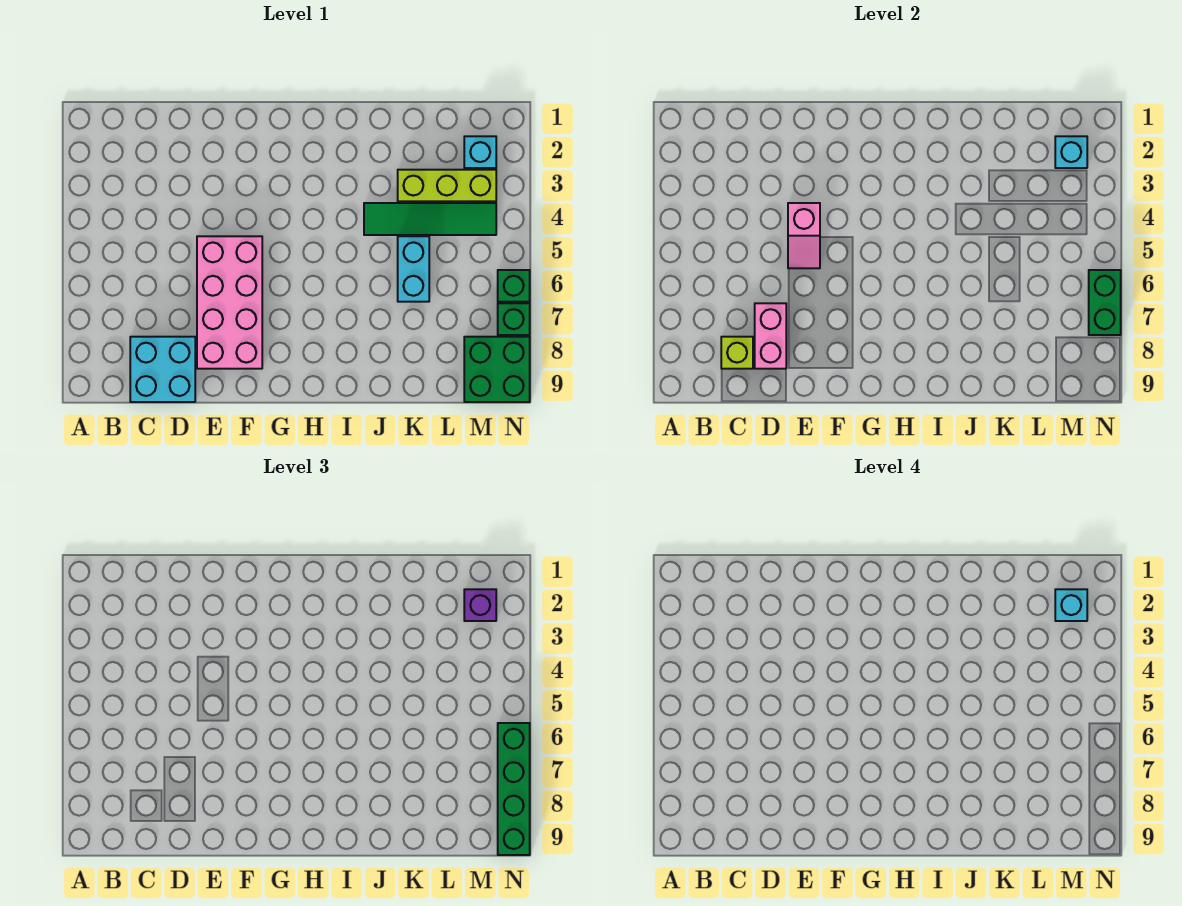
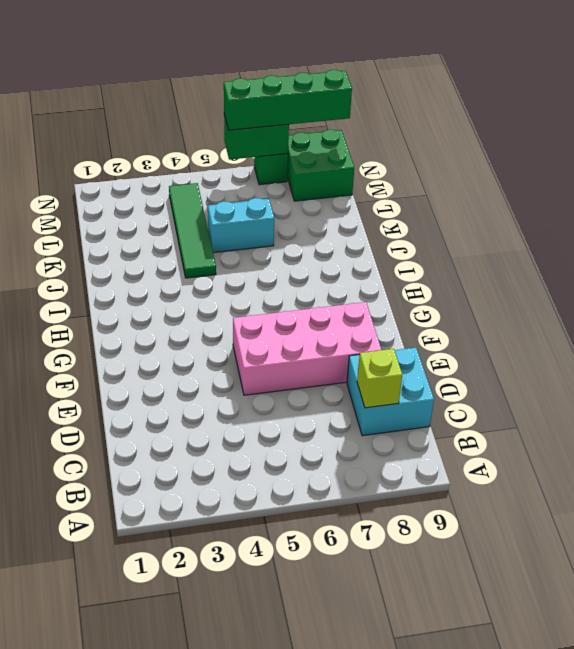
none -> lime 1x3 brick [398,170,496,201]
none -> cyan 1x1 brick [464,136,496,168]
none -> green 1x1 brick [498,270,530,302]

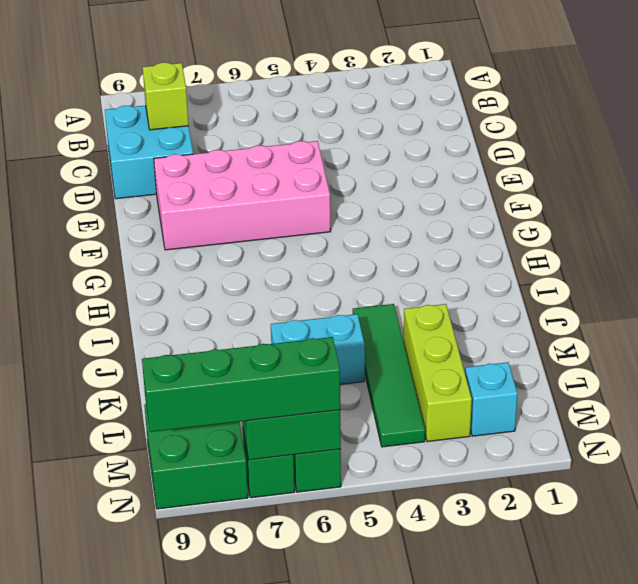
none -> pink 1x2 brick [755,303,786,369]
none -> pink 1x2 slope [788,203,820,268]
none -> cyan 1x1 brick [1055,136,1087,168]

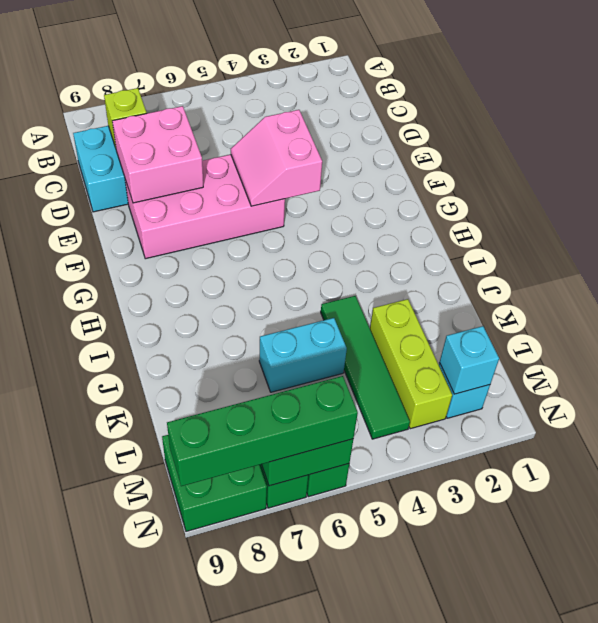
pink 2x2 brick [112,106,203,203] -> pink 1x2 brick [755,303,786,369]
pink 2x2 slope [231,110,322,206] -> pink 1x2 slope [788,203,820,268]
none -> purple 1x1 brick [464,589,496,621]
none -> cyan 1x1 brick [1055,589,1087,621]

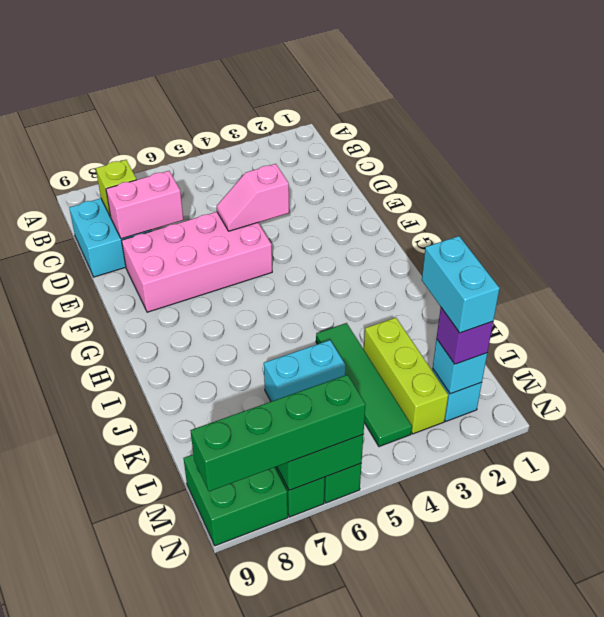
cyan 1x2 brick [422,236,500,333] -> cyan 1x1 brick [1055,589,1087,621]

